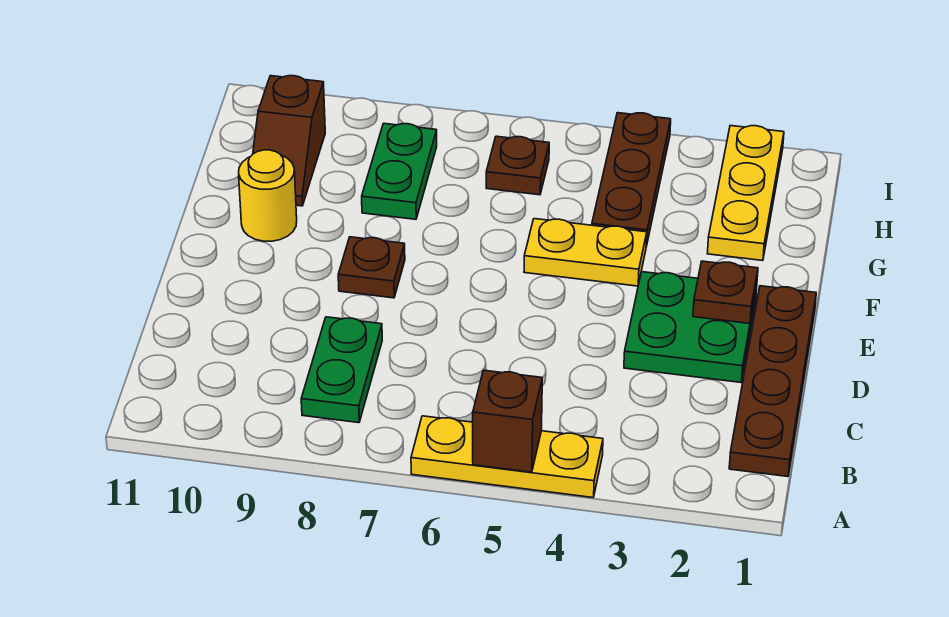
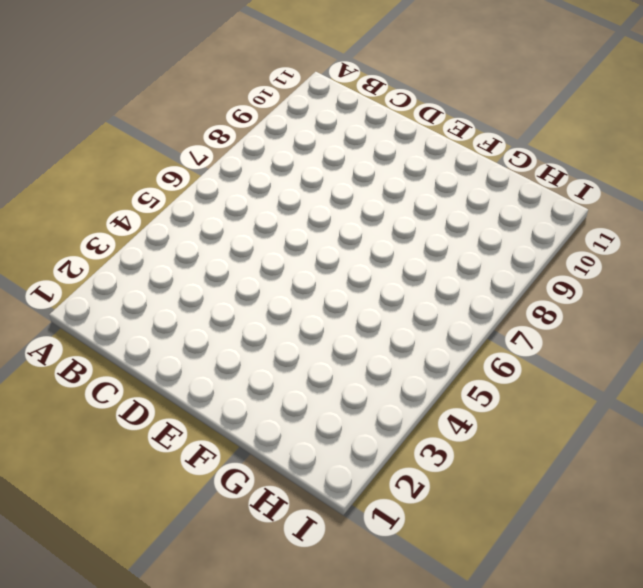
none -> yellow 1x3 plate [411,416,603,498]
none -> brown 1x4 plate [729,286,816,477]
none -> green 1x2 plate [301,317,382,423]

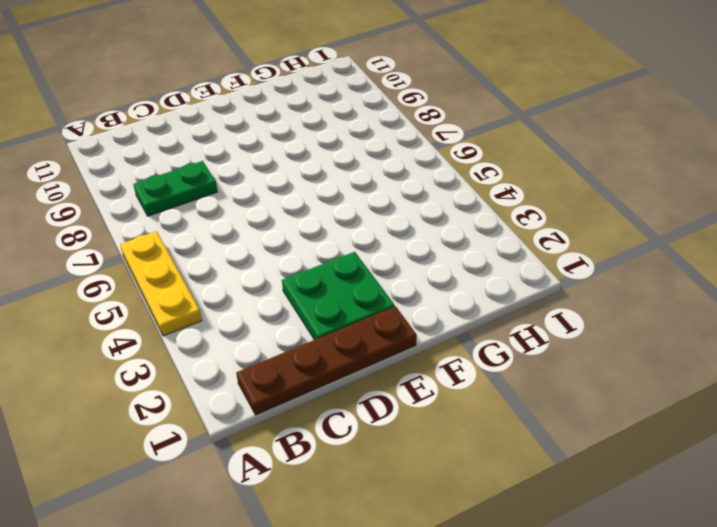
none -> brown 1x1 plate [338,237,405,298]
none -> yellow 1x2 plate [524,219,647,286]
none -> yellow 1x1 round brick [239,150,297,241]

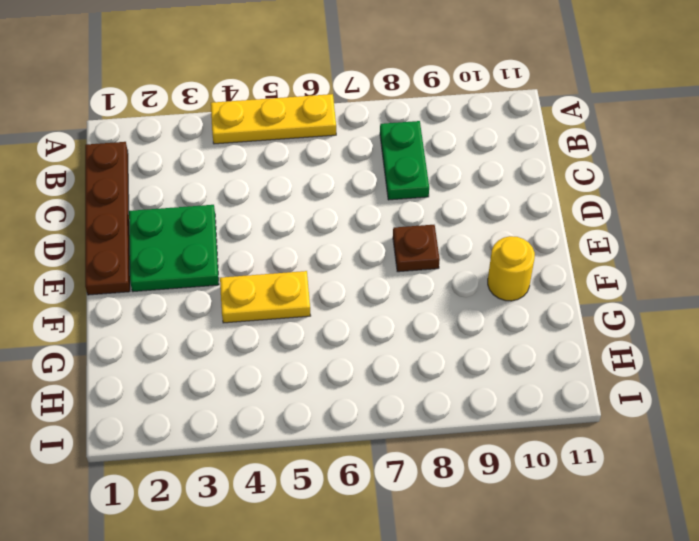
none -> yellow 1x3 plate [707,126,784,261]
none -> brown 1x3 plate [592,113,671,246]
none -> green 1x2 plate [362,124,437,219]

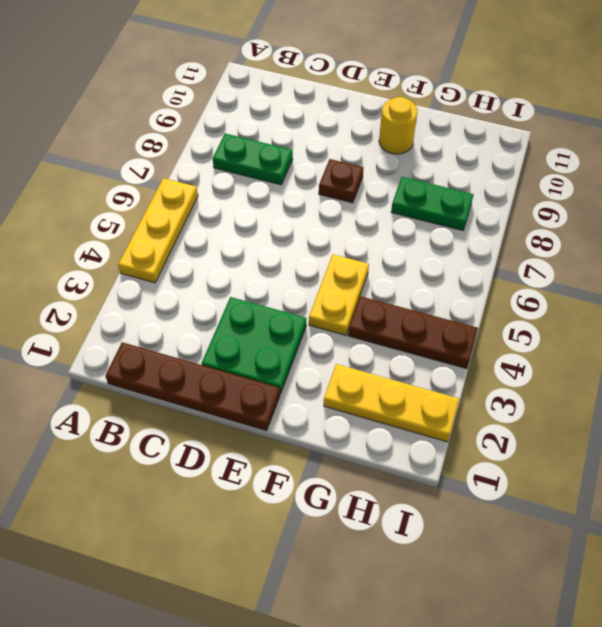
none -> brown 1x2 slope [253,76,325,206]
none -> brown 1x1 plate [486,136,549,195]
none -> brown 1x1 brick [473,370,542,472]

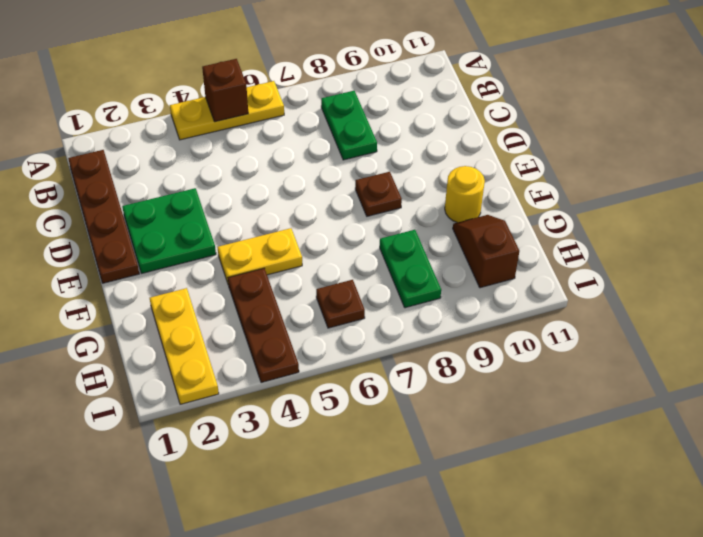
none -> brown 1x1 plate [693,261,758,324]

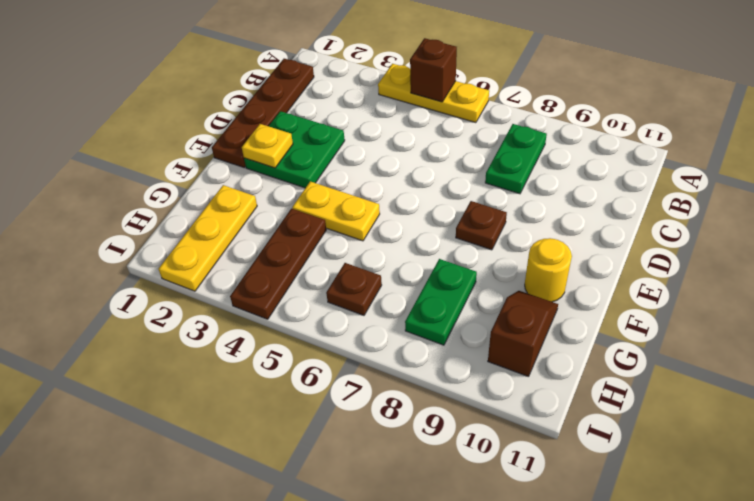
yellow 1x1 plate [242,124,293,168] -> brown 1x1 plate [693,261,758,324]

